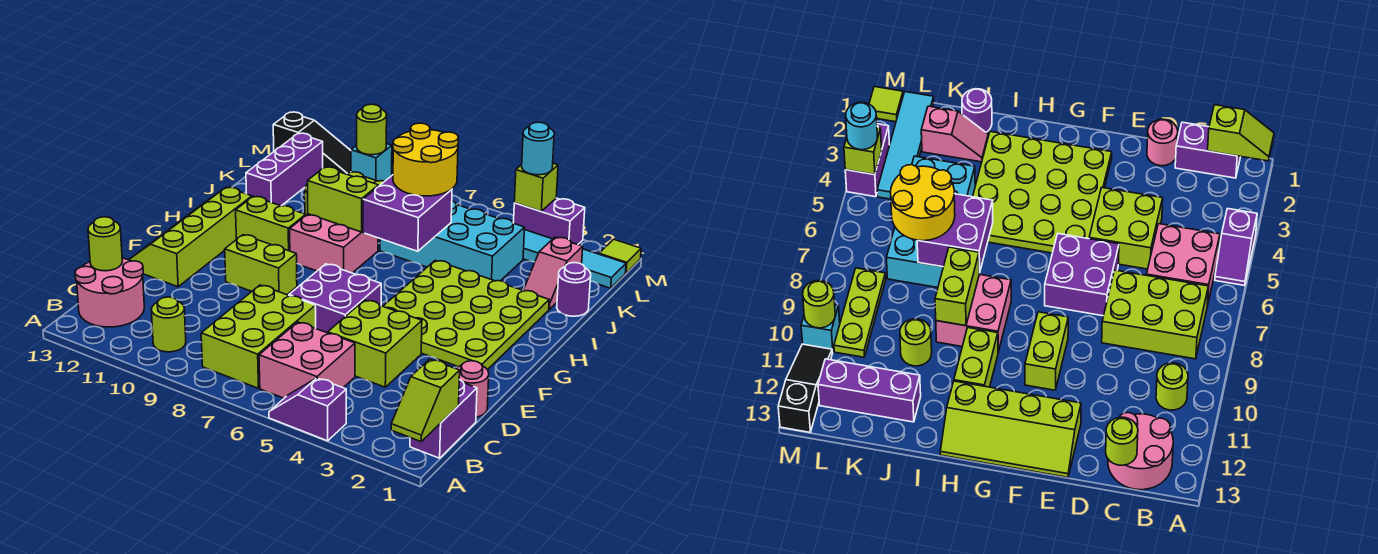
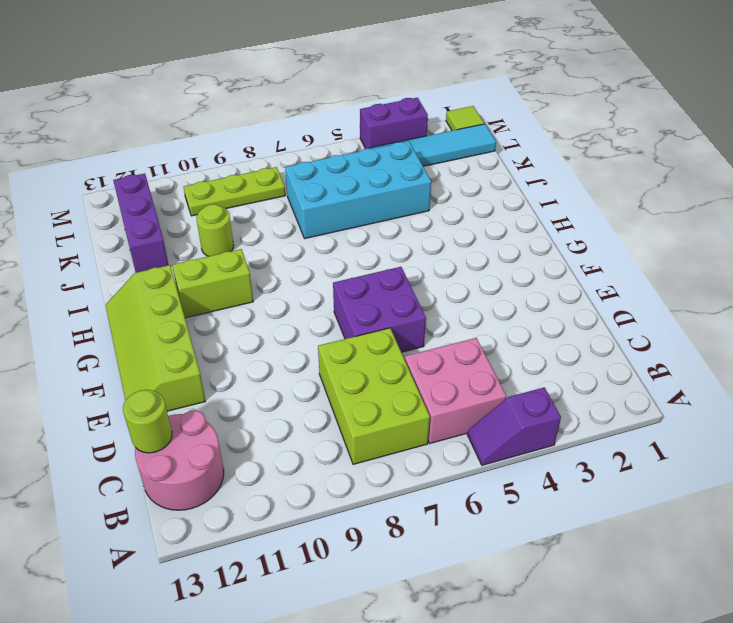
none -> purple 1x2 brick [410,380,477,458]
none -> lime 1x1 round brick [151,297,186,352]
none -> pink 1x1 round brick [457,361,489,417]
none -> lime 2x2 brick [328,300,422,387]

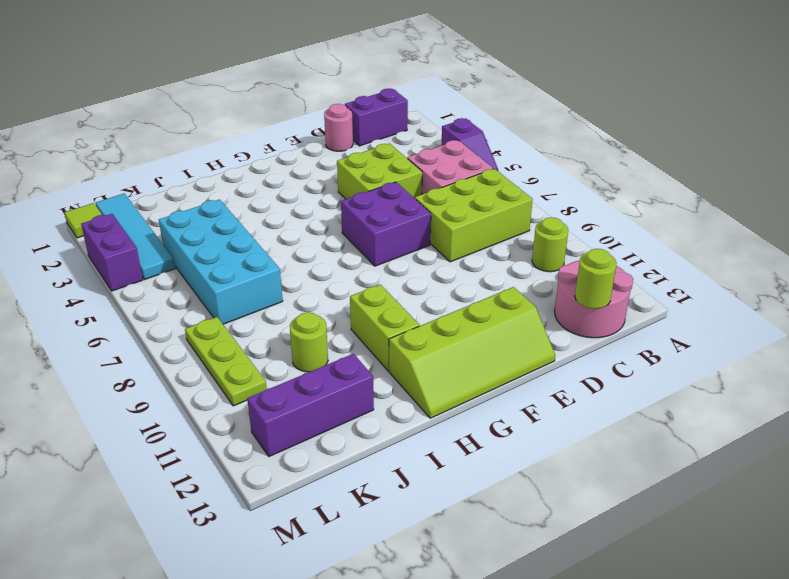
none -> lime 4x4 plate [383,260,549,370]
none -> lime 1x2 brick [225,235,297,295]
none -> pink 2x2 brick [290,214,378,273]
none -> purple 1x1 round brick [557,263,591,316]

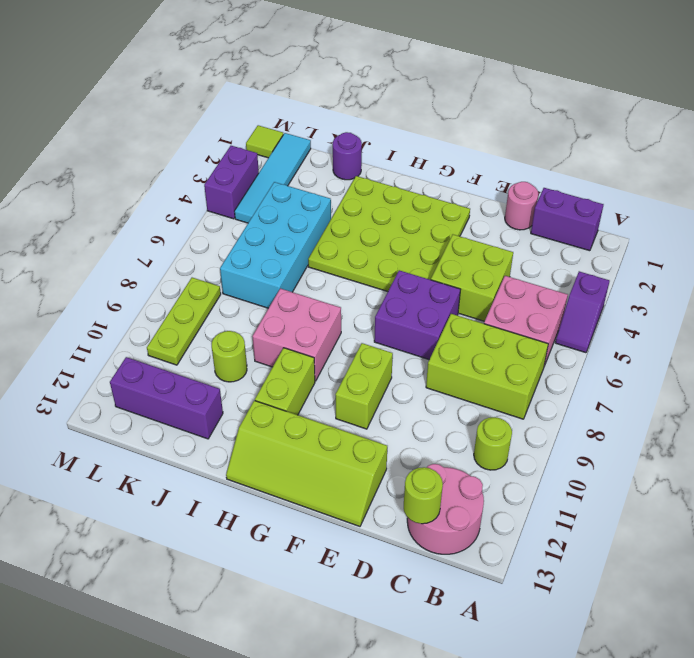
none -> pink 1x2 slope [523,237,583,309]
none -> cyan 1x1 brick [351,144,392,181]
none -> black 1x3 slope [273,112,351,174]
none -> lime 1x2 slope [391,359,460,441]

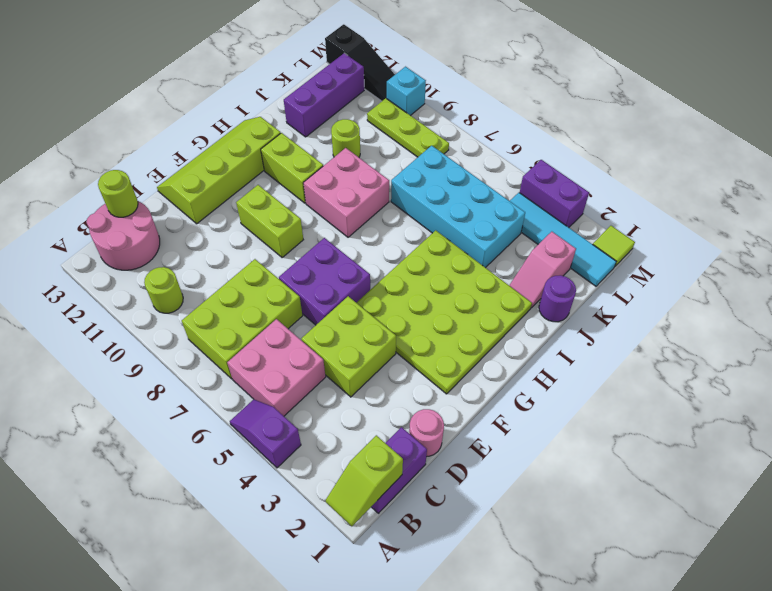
none -> purple 2x2 brick [363,175,452,251]
none -> lime 1x2 brick [307,167,379,232]
none -> lime 1x1 brick [514,163,558,211]
none -> lime 1x1 round brick [357,104,387,155]

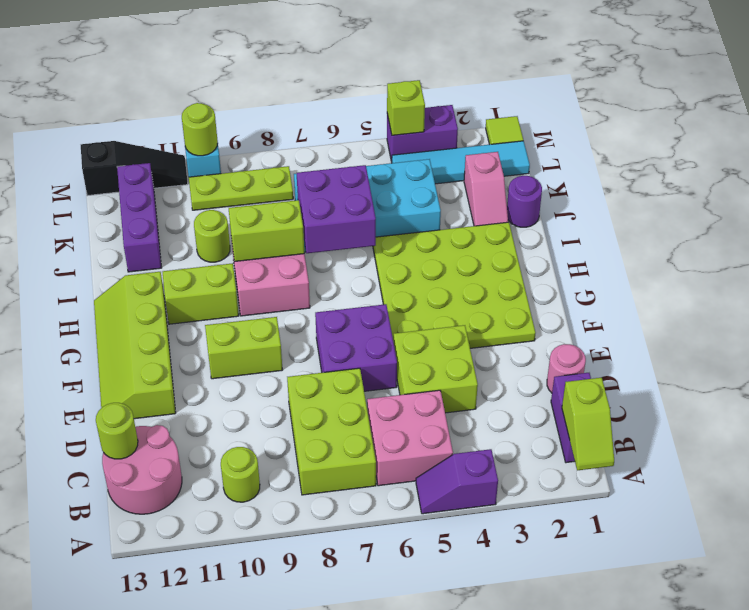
none -> yellow 2x2 round brick [393,123,459,196]
none -> cyan 1x1 round brick [522,122,554,175]

